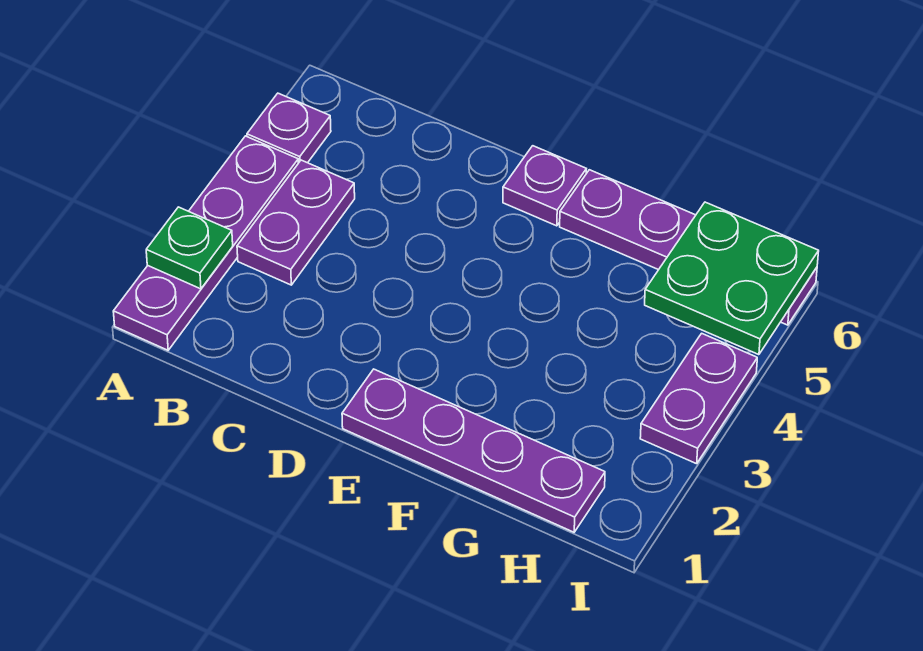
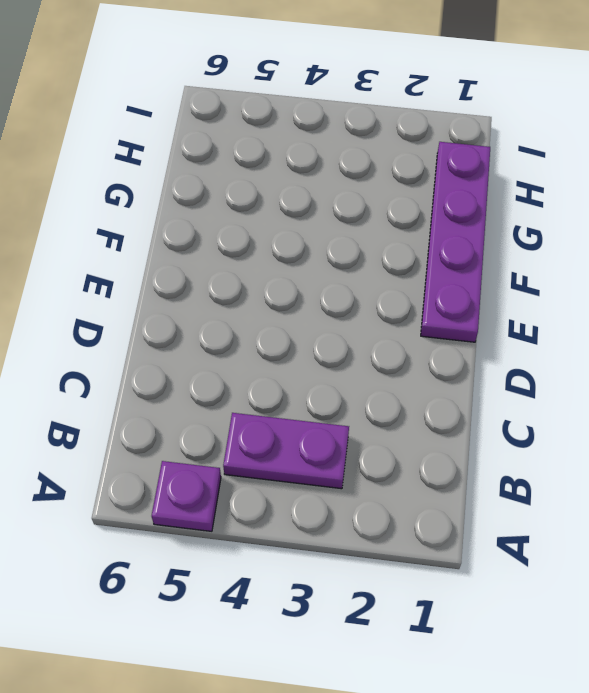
none -> purple 1x4 plate [113,136,298,350]
none -> purple 1x1 plate [503,146,586,226]

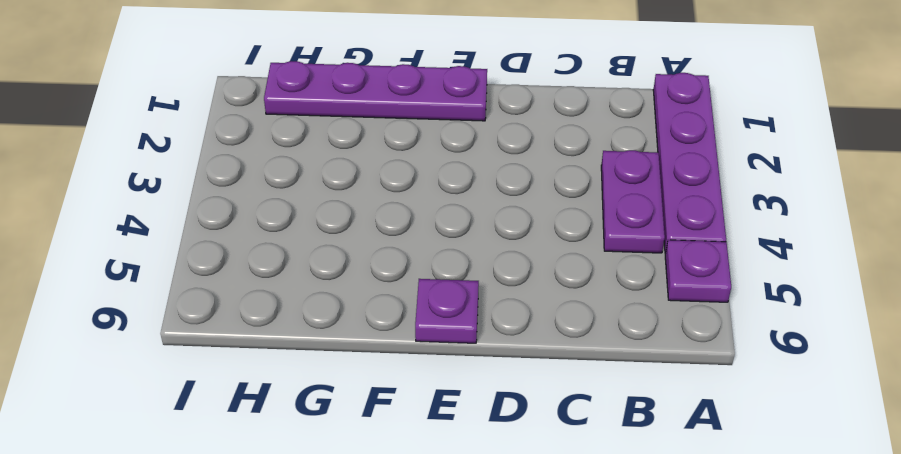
none -> purple 1x4 plate [560,170,817,325]
none -> purple 1x2 plate [640,333,757,464]

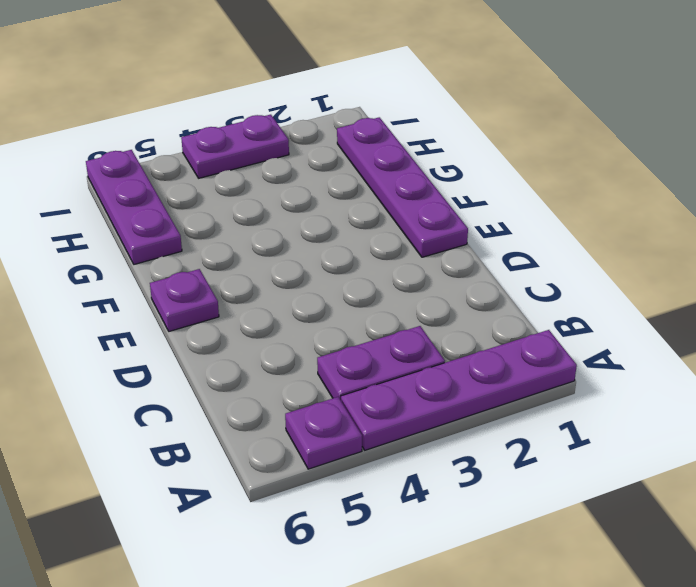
purple 1x3 plate [86,150,182,264] -> purple 1x4 plate [560,170,817,325]
none -> green 1x1 plate [146,207,233,289]
none -> green 2x2 plate [645,202,819,355]

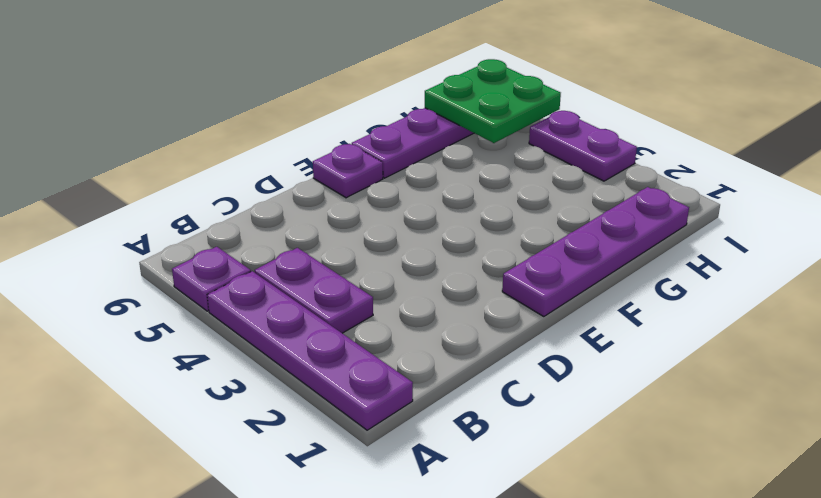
none -> green 1x1 plate [146,207,233,289]

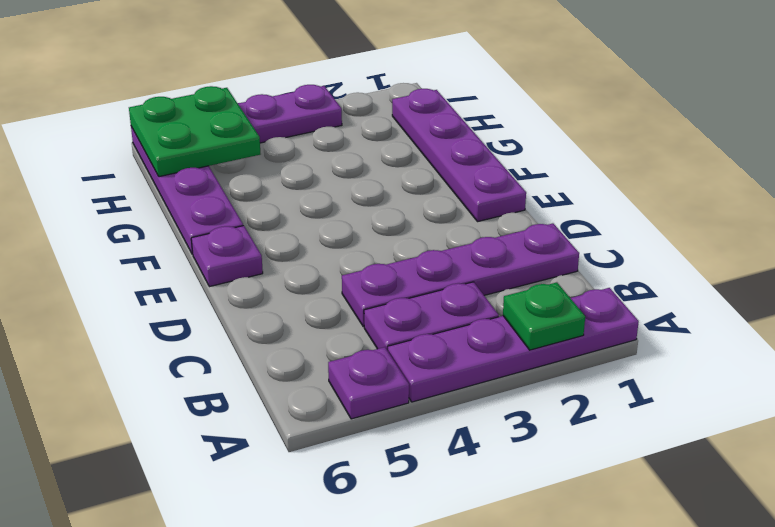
purple 1x4 plate [342,223,579,327] -> none

